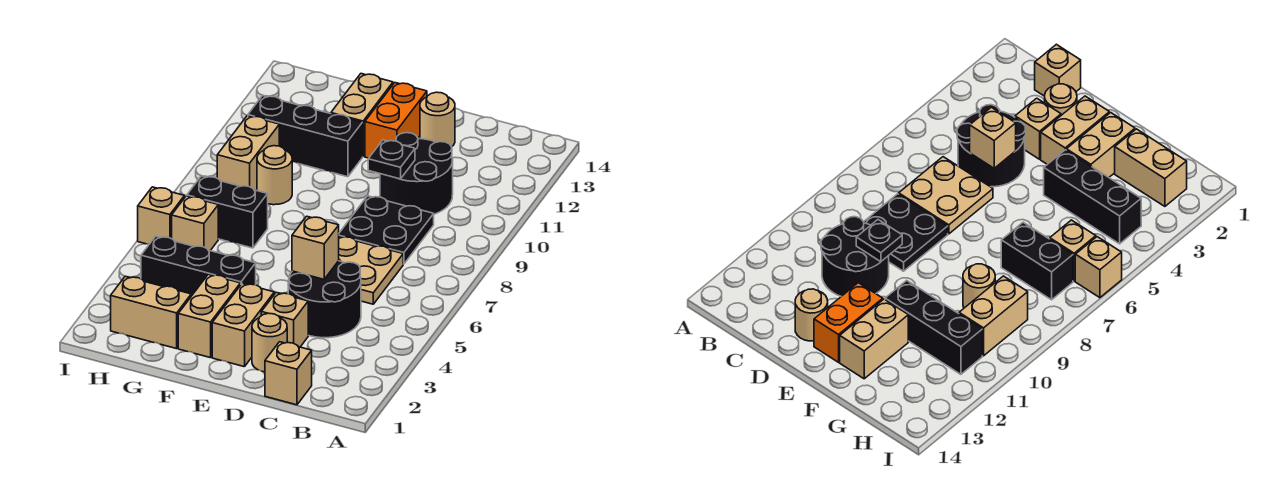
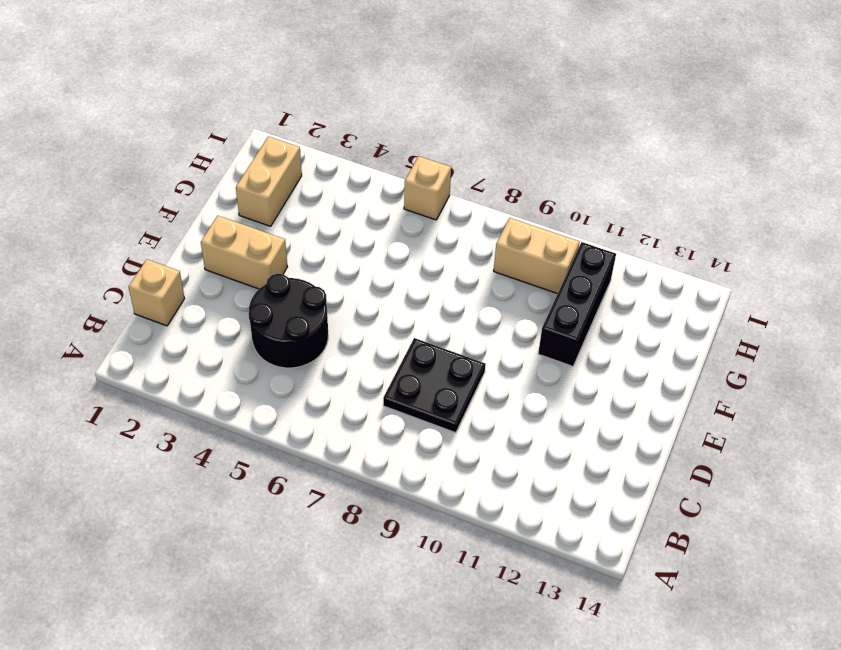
none -> tan 2x2 plate [339,237,403,304]
none -> black 2x2 round brick [380,133,453,214]
none -> tan 1x1 round brick [252,313,287,372]

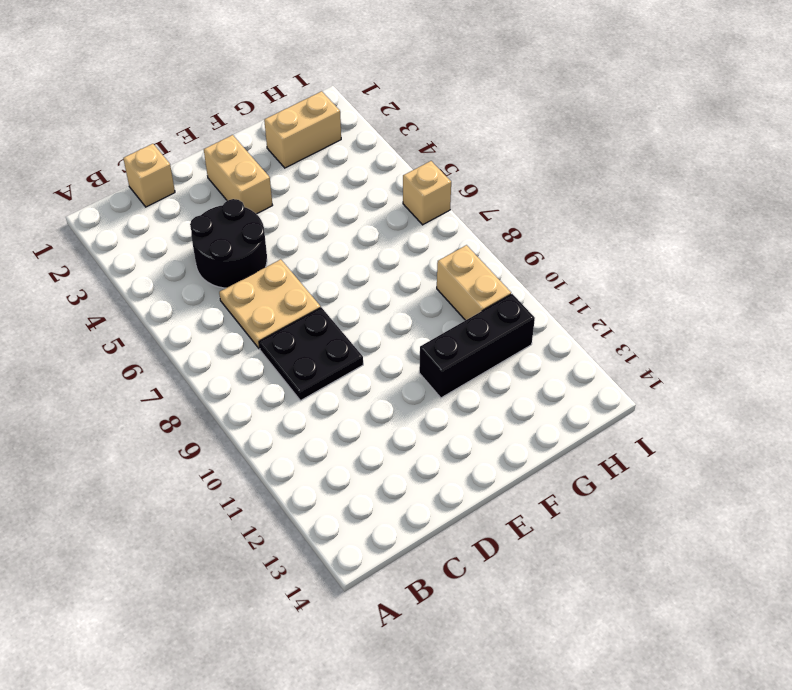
none -> black 2x2 round brick [380,133,453,214]
none -> tan 1x1 round brick [252,313,287,372]
none -> tan 1x1 brick [261,293,308,347]

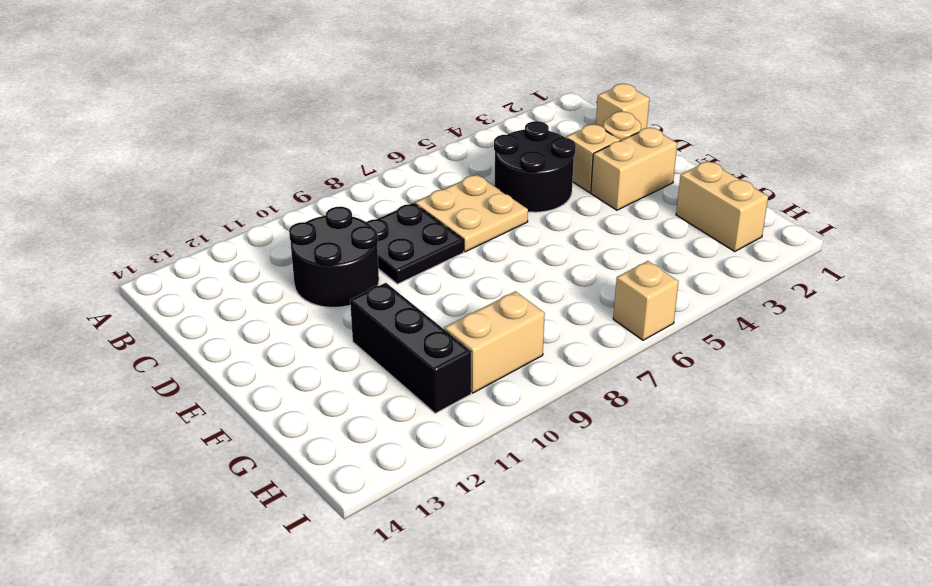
none -> tan 1x1 round brick [420,92,455,147]
none -> orange 1x2 brick [365,83,427,158]
none -> tan 1x2 brick [178,274,240,358]

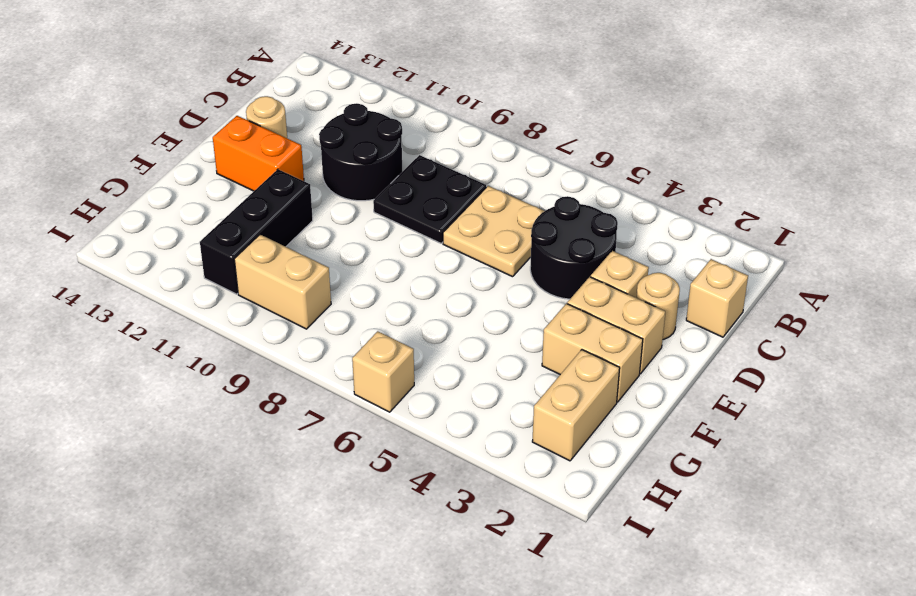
none -> black 1x3 brick [141,236,256,296]
none -> tan 1x2 brick [331,74,393,156]
none -> black 1x2 brick [187,176,268,248]

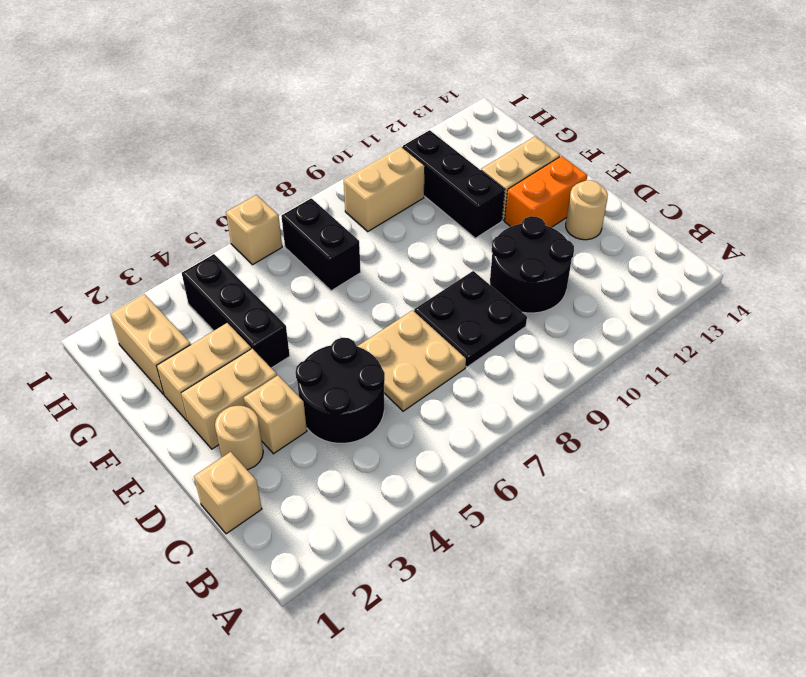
none -> tan 1x1 round brick [257,146,292,205]
none -> tan 1x1 brick [172,196,218,251]
none -> tan 1x1 brick [292,216,339,279]

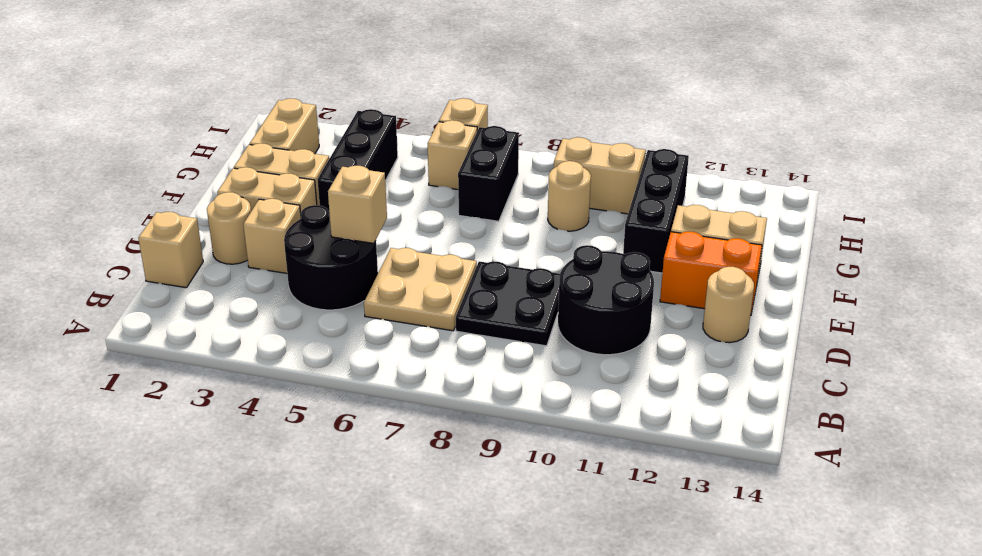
none -> black 1x1 plate [368,140,415,179]

